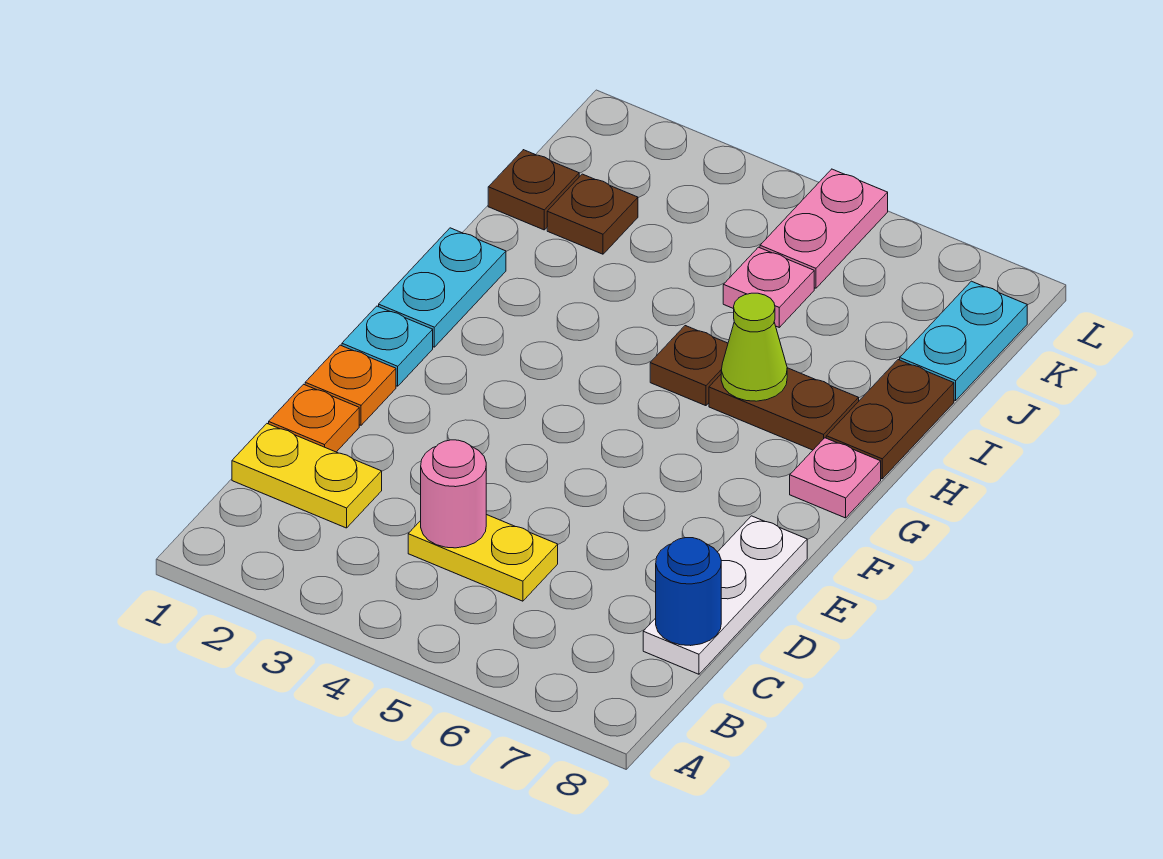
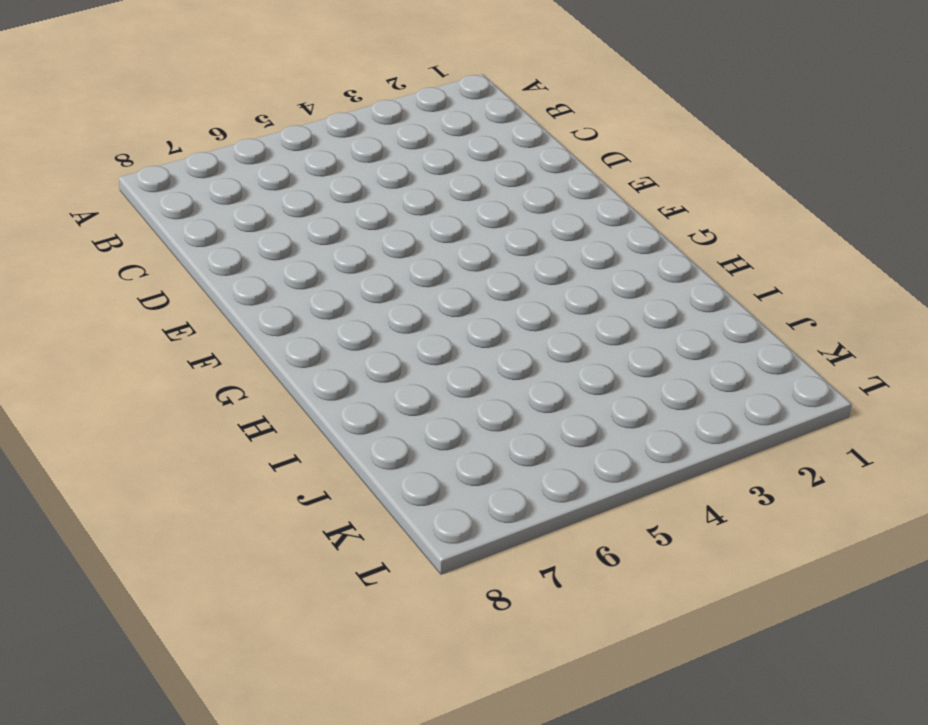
none -> yellow 1x2 plate [232,424,382,528]
none -> yellow 1x2 plate [408,515,558,601]
none -> white 1x3 plate [643,516,807,674]

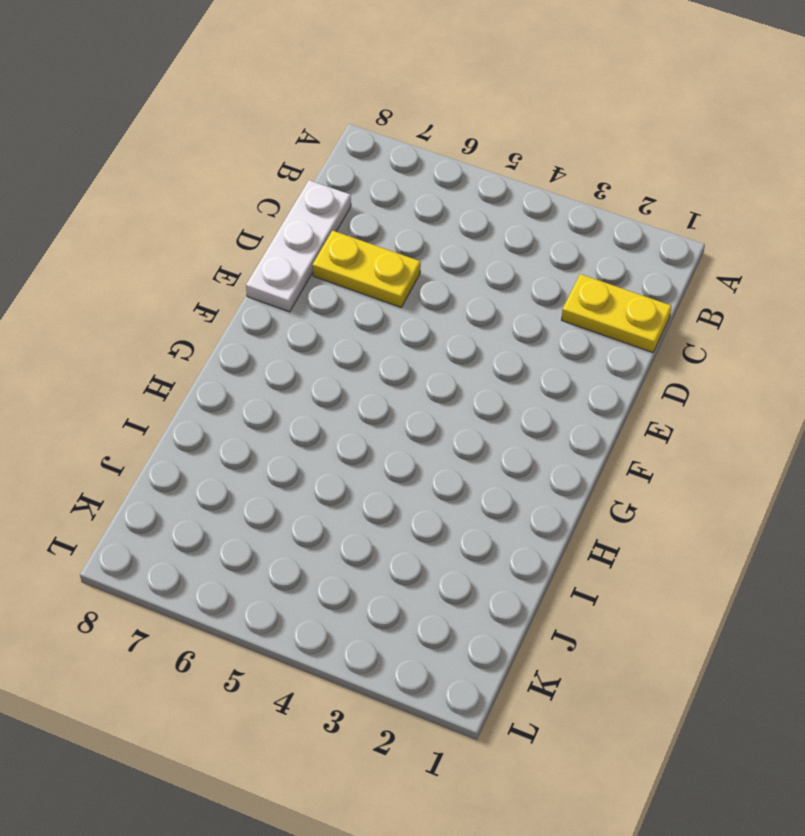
yellow 1x2 plate [313,231,421,307] -> yellow 1x2 plate moved to [408,515,558,601]
none -> orange 1x1 plate [269,384,359,452]
none -> orange 1x1 plate [305,345,396,425]
none -> cyan 1x1 plate [342,306,433,386]

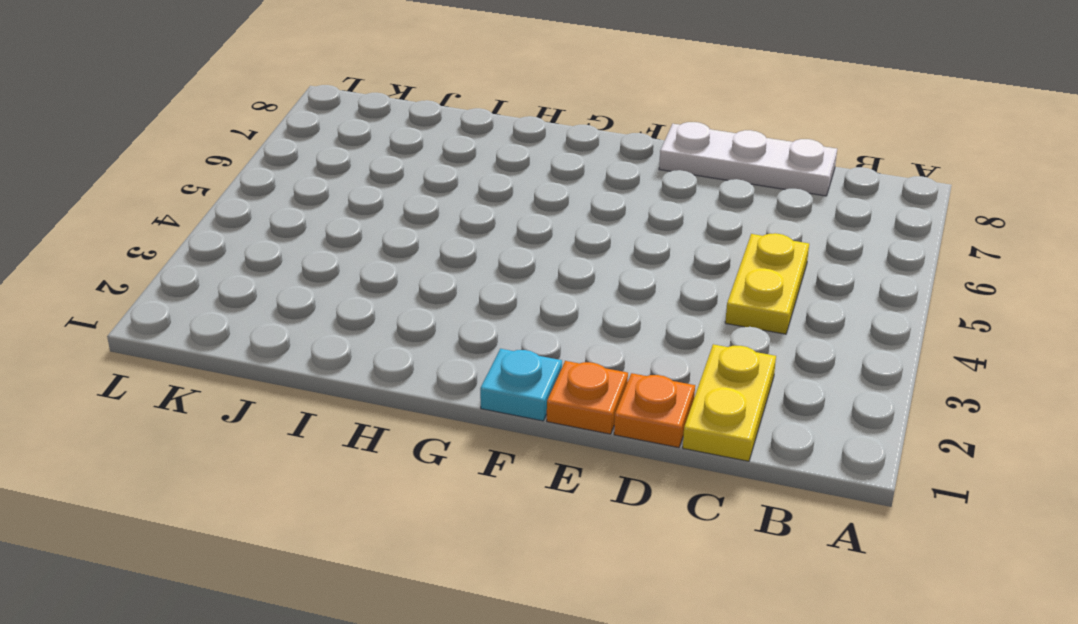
none -> cyan 1x2 plate [379,228,506,347]
none -> pink 1x1 plate [790,438,881,518]
none -> brown 1x1 plate [650,326,728,406]

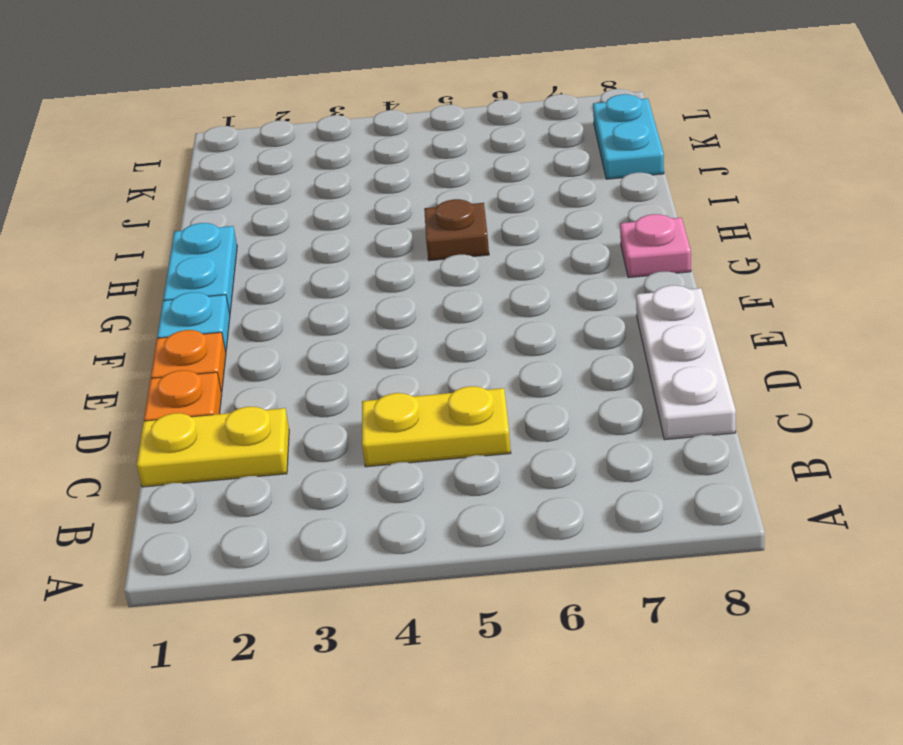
none -> brown 1x2 plate [709,368,859,450]
none -> brown 1x2 plate [826,360,954,479]
none -> brown 1x1 plate [488,150,579,230]

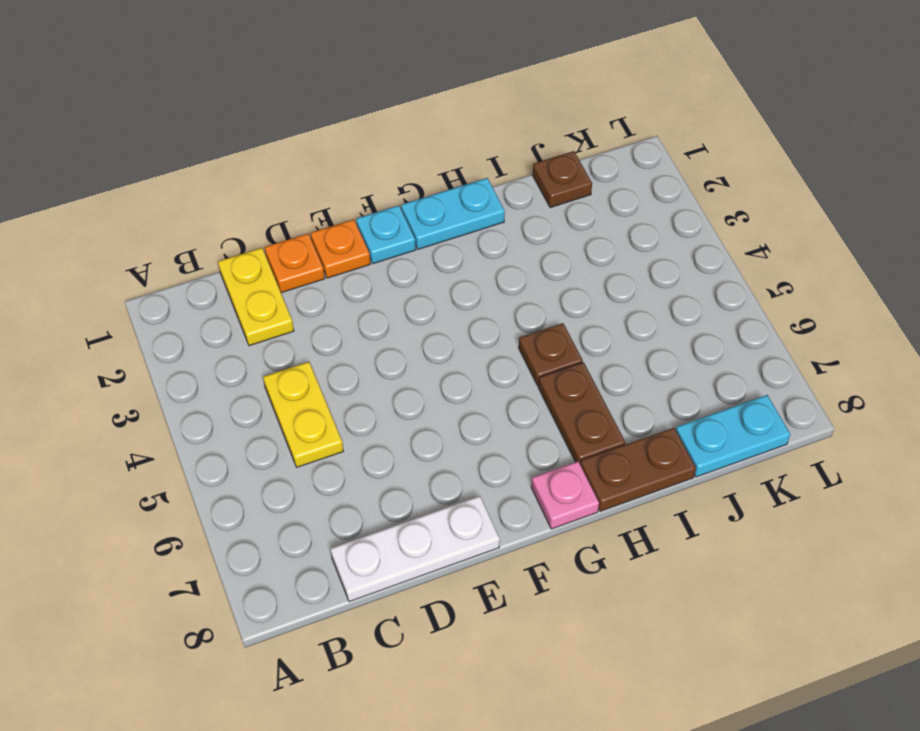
none -> brown 1x1 plate [547,174,638,254]
none -> pink 1x1 plate [723,247,814,327]
none -> pink 1x2 plate [760,169,888,288]

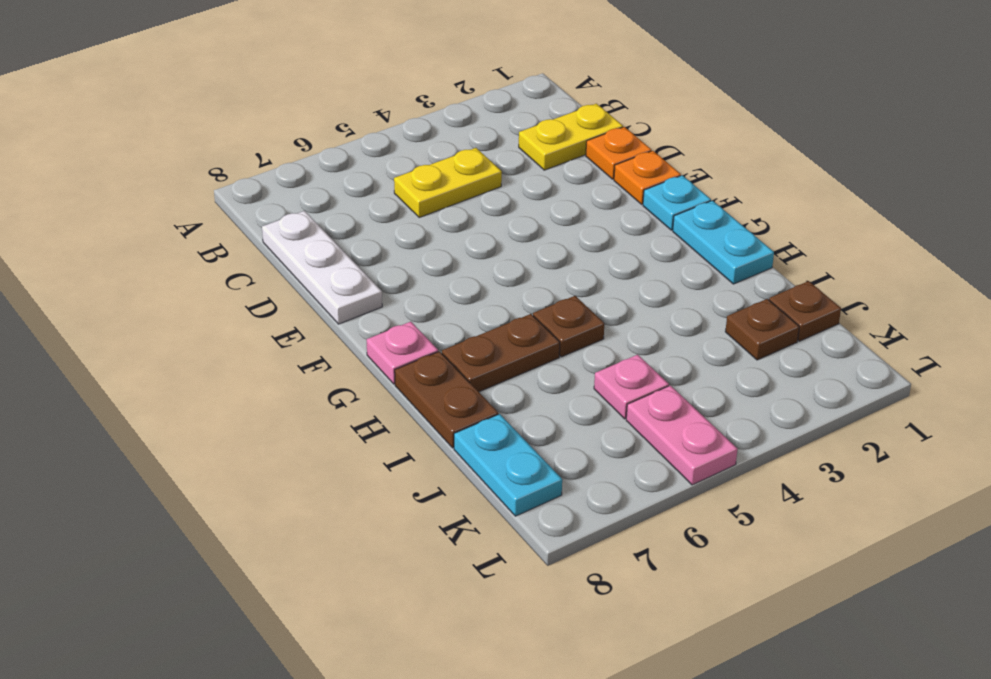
none -> pink 1x1 round brick [421,440,486,548]
none -> blue 1x1 round brick [656,538,721,646]
none -> lime 1x1 cone [721,293,787,401]

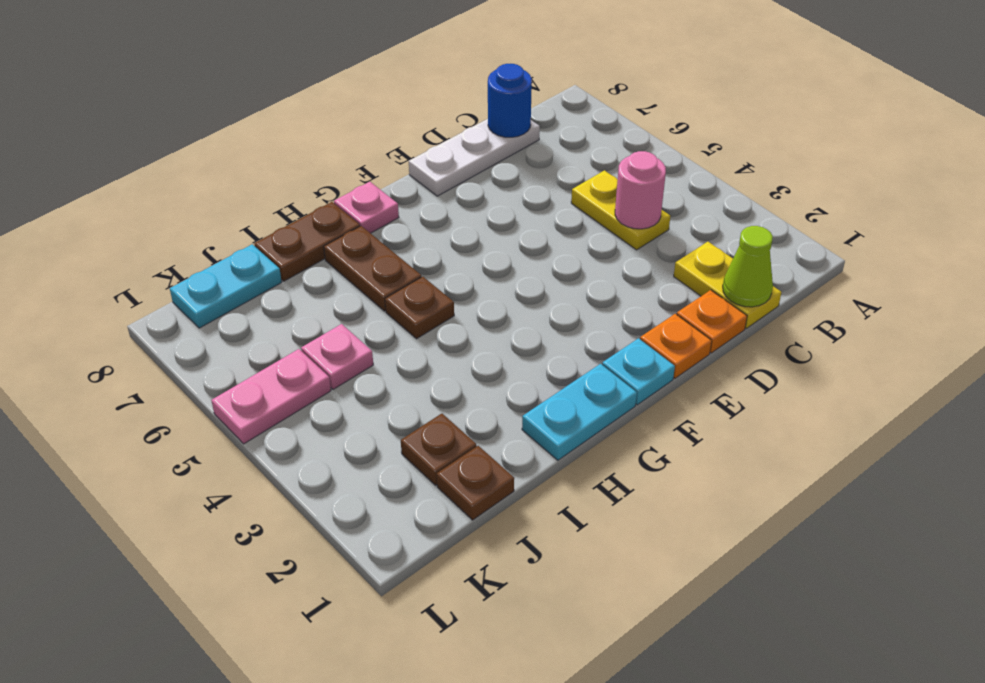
lime 1x1 cone [723,226,773,307] -> lime 1x1 cone moved to [721,293,787,401]

